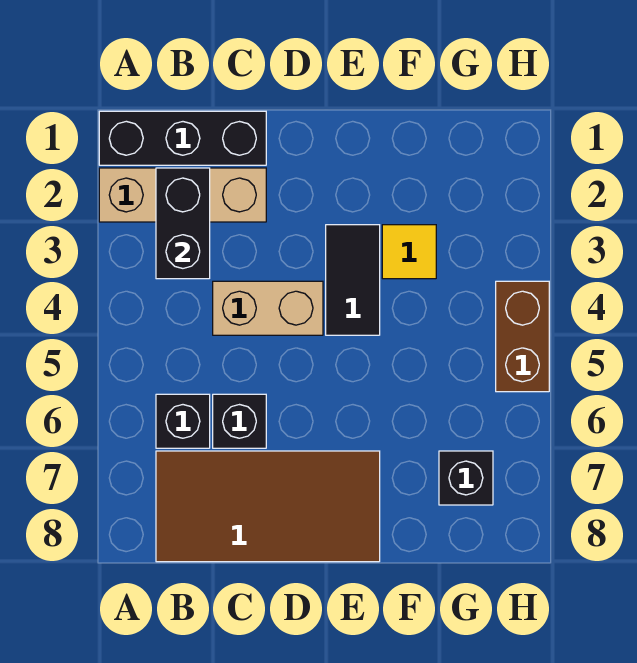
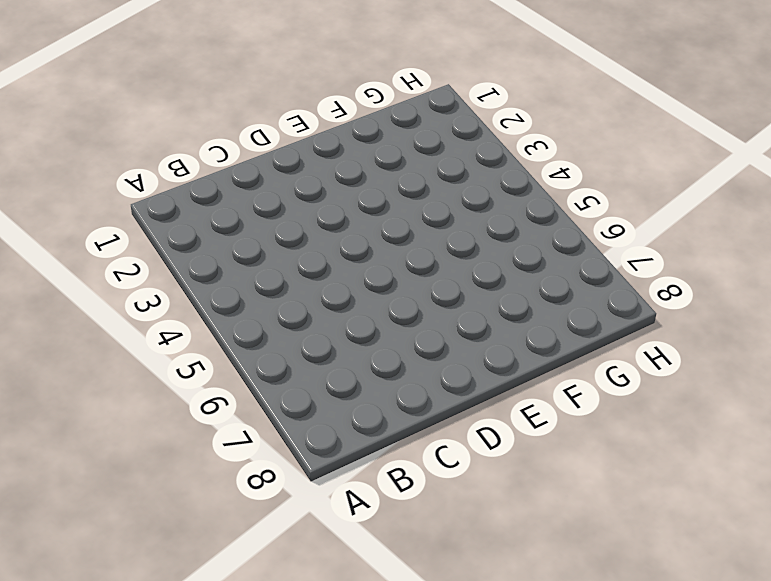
none -> black 1x3 brick [99,111,266,165]
none -> tan 1x3 brick [99,168,266,222]

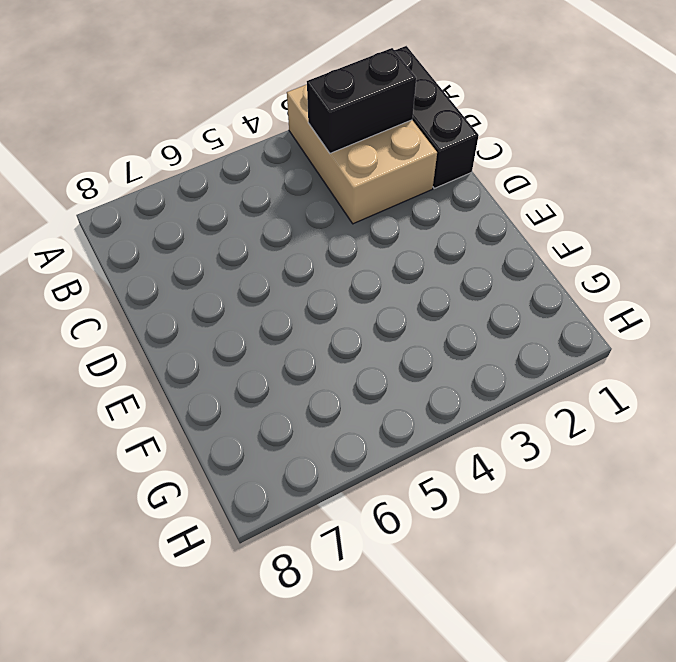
tan 2x3 brick [287,85,437,224] -> tan 1x3 brick [99,168,266,222]
none -> black 1x1 brick [156,394,210,448]
none -> brown 2x4 tile [156,451,380,562]

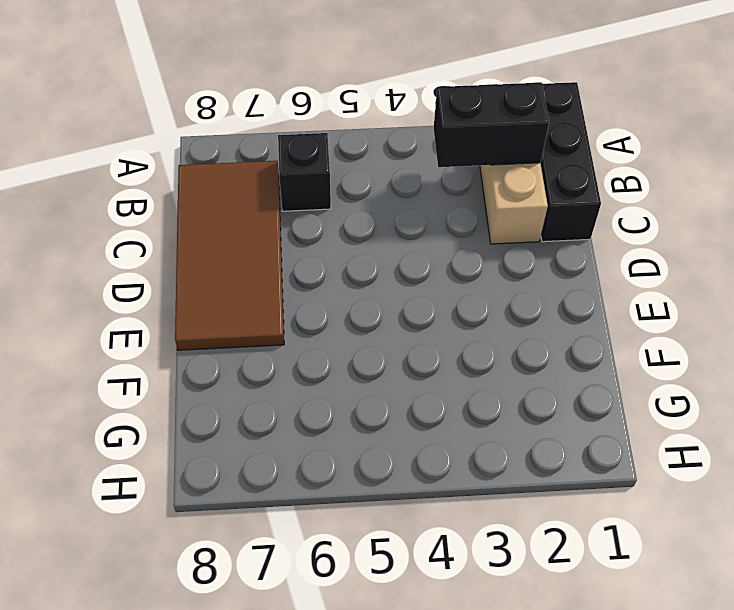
none -> tan 1x2 brick [213,281,323,335]
none -> black 1x1 brick [213,394,266,448]

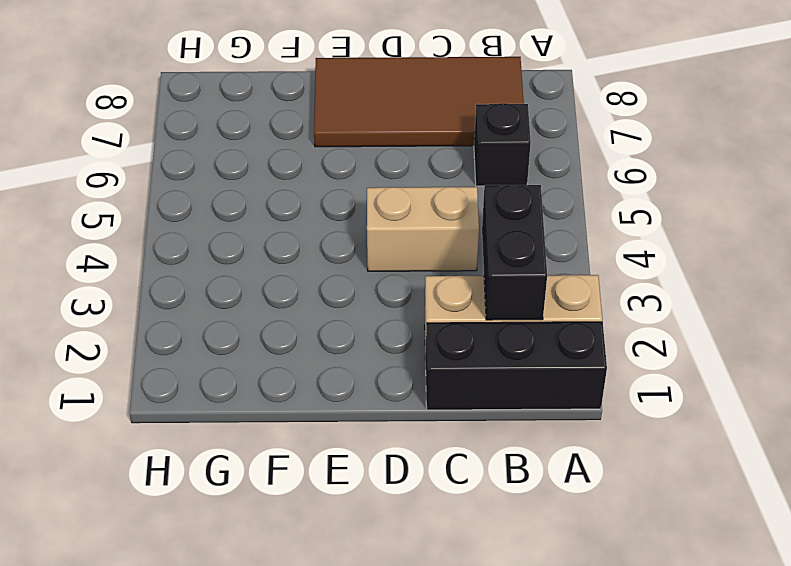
none -> black 1x1 brick [213,394,266,448]
none -> black 1x2 tile [326,225,380,335]

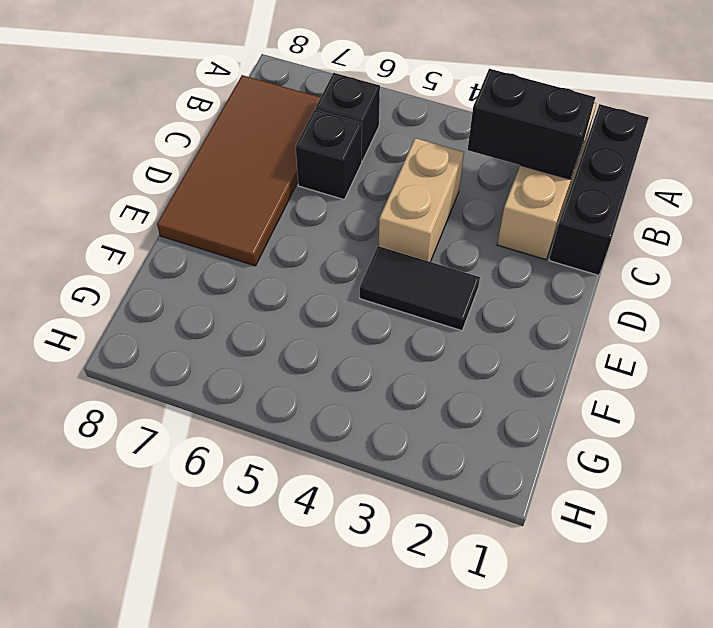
none -> yellow 1x1 tile [382,225,436,279]
none -> black 1x1 brick [439,451,493,505]

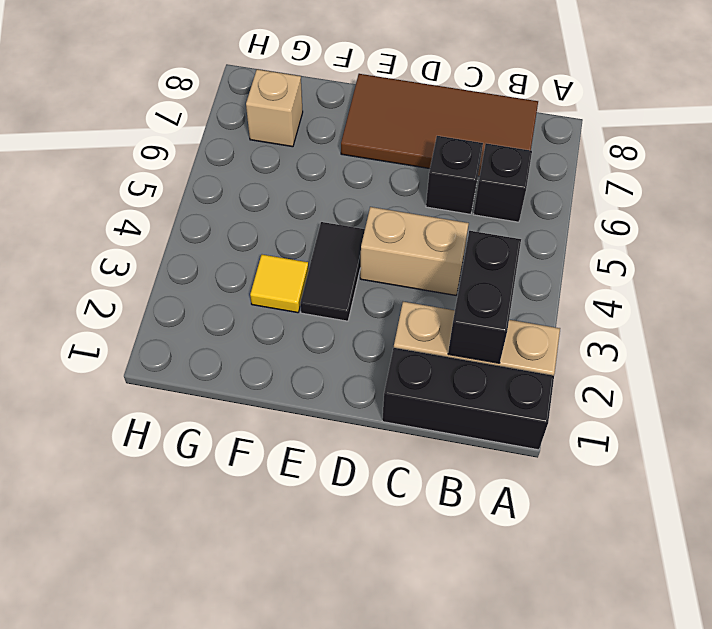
tan 1x1 brick [246,69,303,147] -> black 1x1 brick [439,451,493,505]
none -> brown 1x2 brick [496,281,549,392]

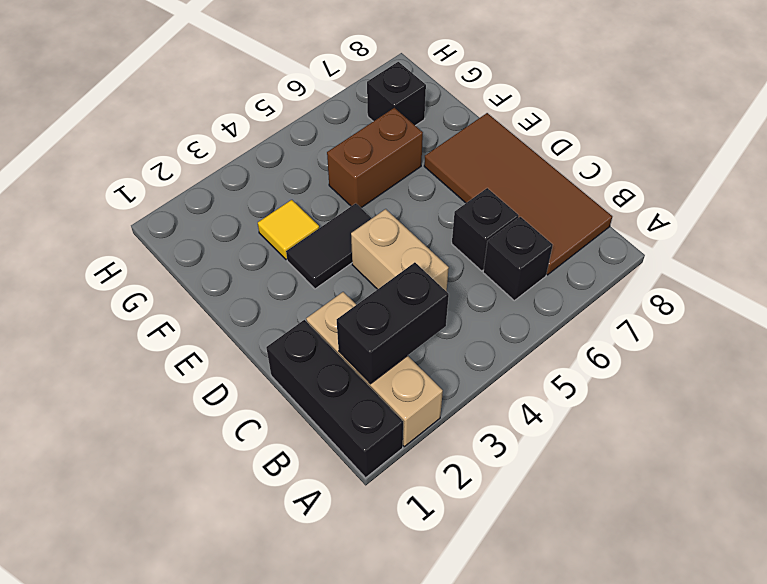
brown 1x2 brick [327,108,423,208] -> brown 1x2 brick moved to [496,281,549,392]

